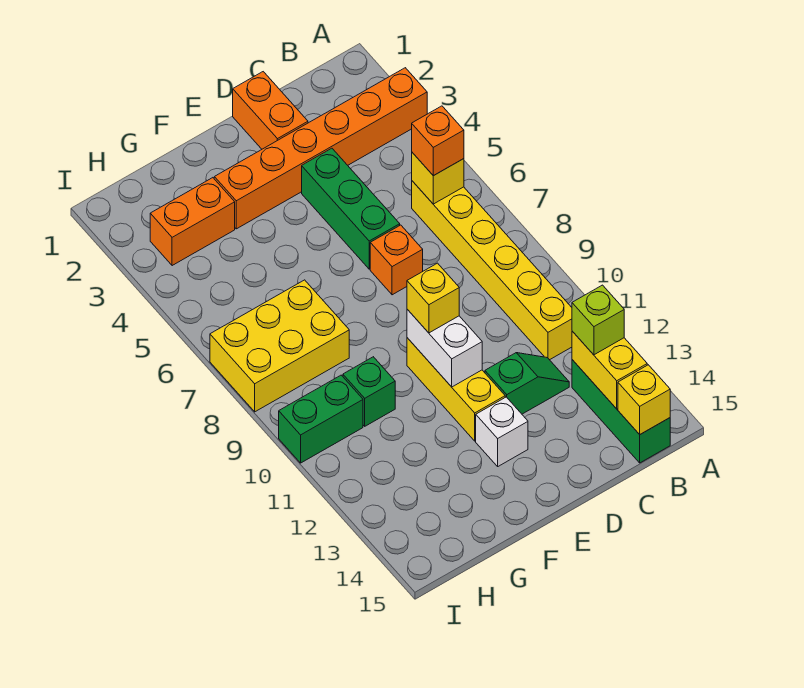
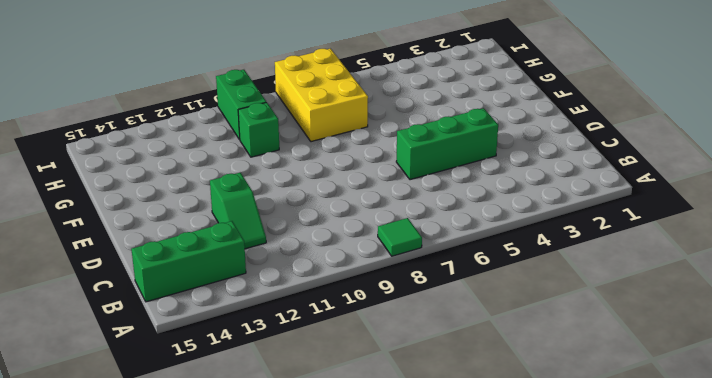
green 1x1 tile [378,218,422,256] -> none
none -> orange 1x6 brick [214,68,427,229]
none -> yellow 1x6 brick [412,181,572,360]
none -> orange 1x2 brick [233,72,308,149]

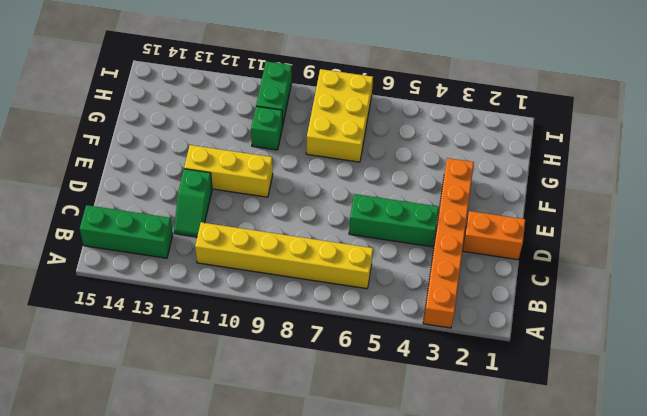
none -> orange 1x1 brick [370,225,423,295]
none -> white 1x1 brick [476,397,528,466]
none -> orange 1x2 brick [150,178,235,266]

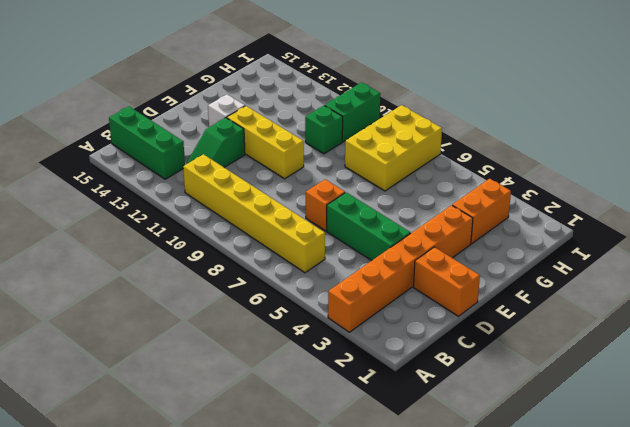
none -> yellow 1x1 brick [412,153,464,204]
none -> yellow 1x2 brick [572,331,647,409]
none -> yellow 1x1 brick [618,365,670,434]

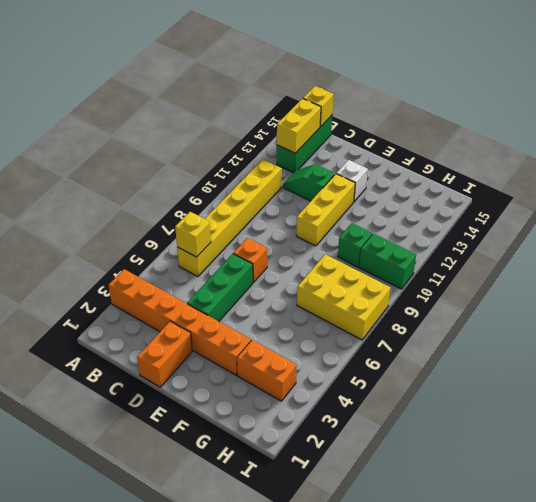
none -> white 1x2 brick [407,309,482,387]
none -> orange 1x1 brick [412,106,464,176]
none -> lime 1x1 brick [572,285,624,355]

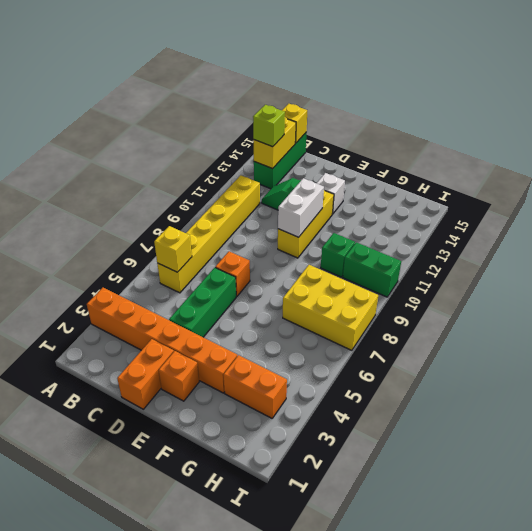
orange 1x1 brick [159,351,199,401] -> orange 1x1 brick moved to [412,106,464,176]
none -> yellow 1x1 brick [407,263,459,333]

